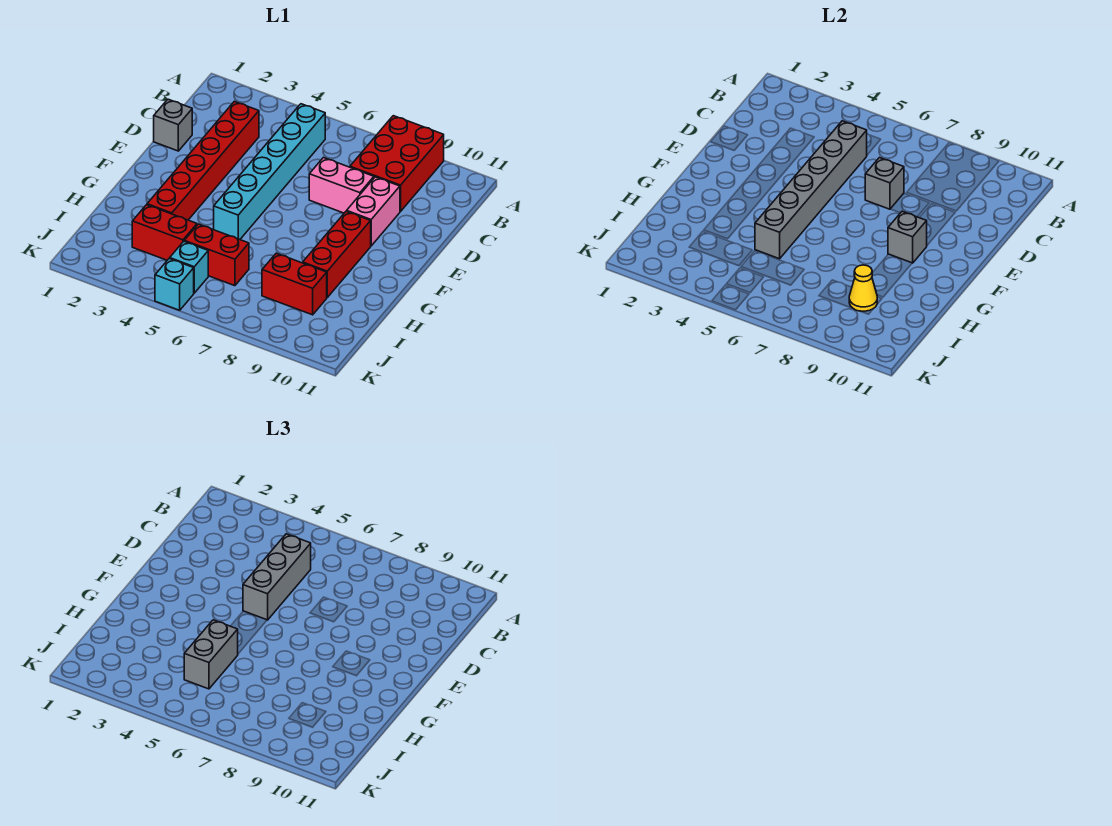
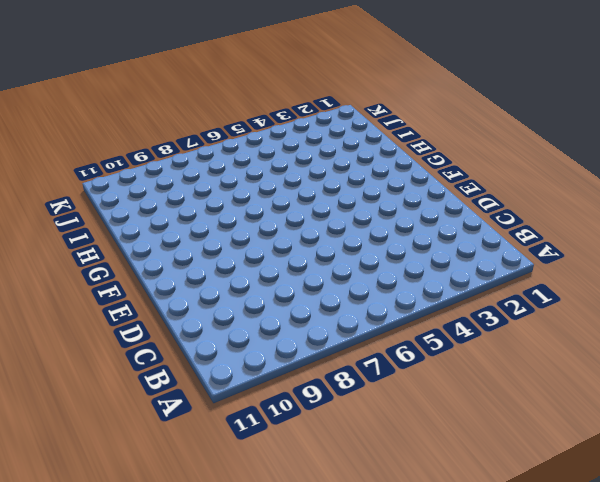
none -> red 2x3 brick [350,116,444,212]
none -> cyan 1x6 brick [214,104,325,239]
none -> red 1x6 brick [147,101,259,220]

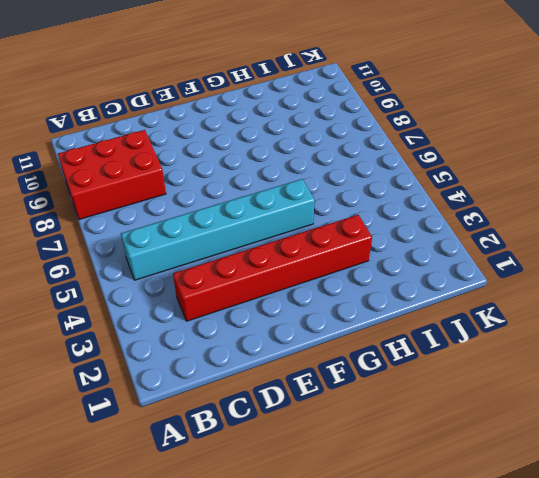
none -> grey 1x1 brick [154,99,192,151]
none -> pink 1x2 brick [309,158,374,213]
none -> pink 1x2 brick [347,177,400,246]

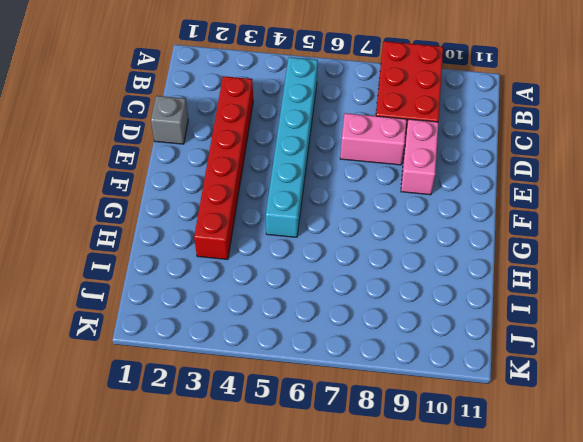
none -> red 1x3 brick [303,211,371,297]
none -> red 1x2 brick [132,205,197,260]
none -> red 1x2 brick [184,224,249,286]

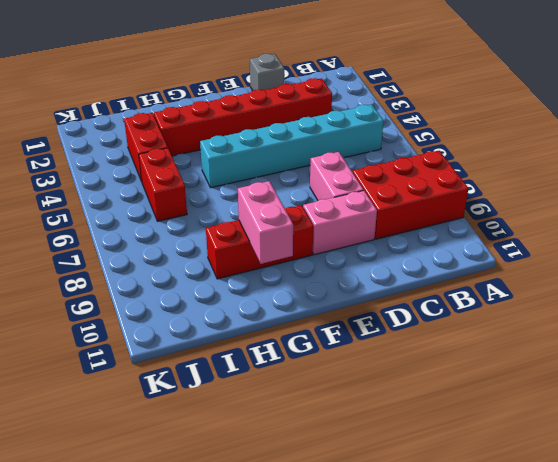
pink 1x2 brick [238,181,293,264] -> none
none -> red 1x2 brick [262,253,327,315]
none -> cyan 1x1 brick [170,241,208,293]
none -> cyan 1x1 brick [155,259,194,310]

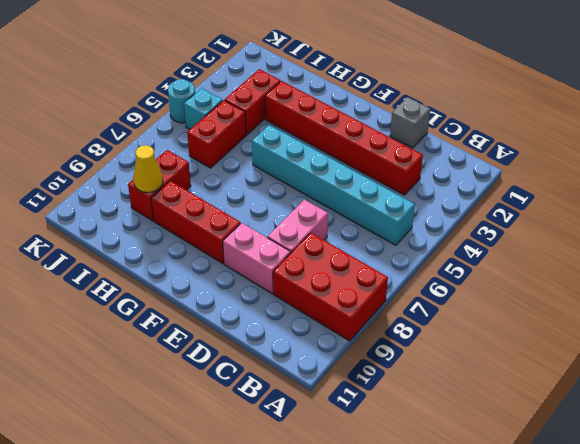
cyan 1x1 round brick [168,79,195,123] -> cyan 1x1 brick [155,259,194,310]
none -> grey 1x6 brick [755,121,867,259]
none -> grey 1x1 brick [865,158,904,209]
none -> grey 1x1 brick [888,211,927,263]

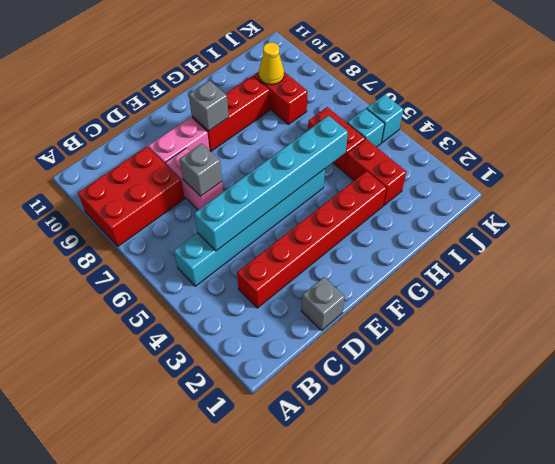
cyan 1x6 brick [194,116,348,251] -> grey 1x6 brick [755,121,867,259]
none -> grey 1x3 brick [243,534,311,620]
none -> grey 1x2 brick [184,620,238,689]

